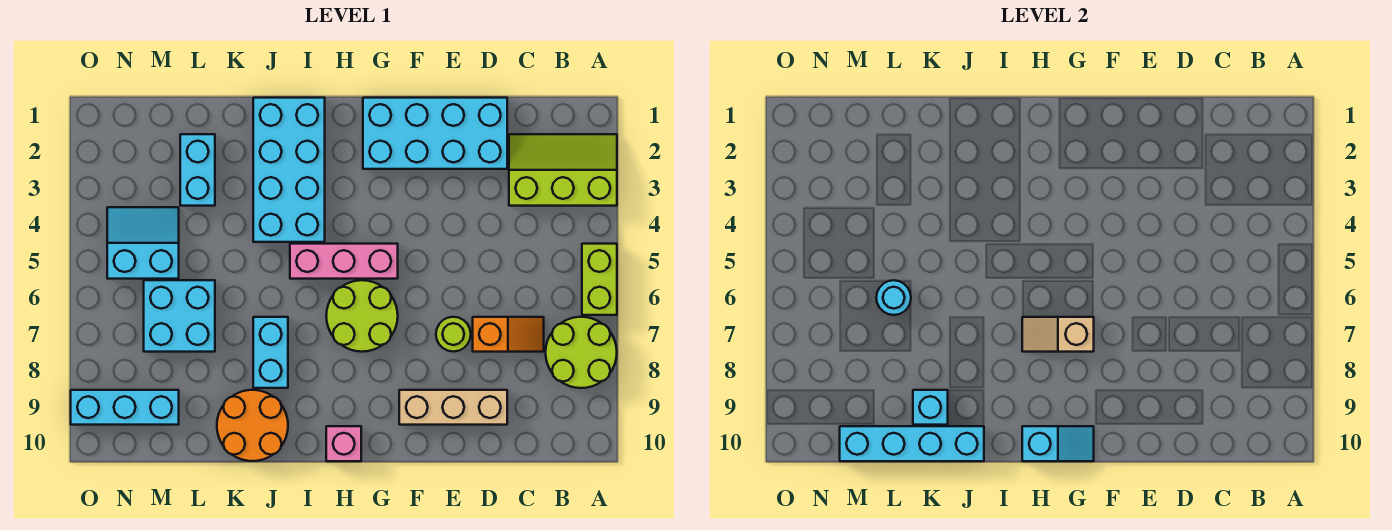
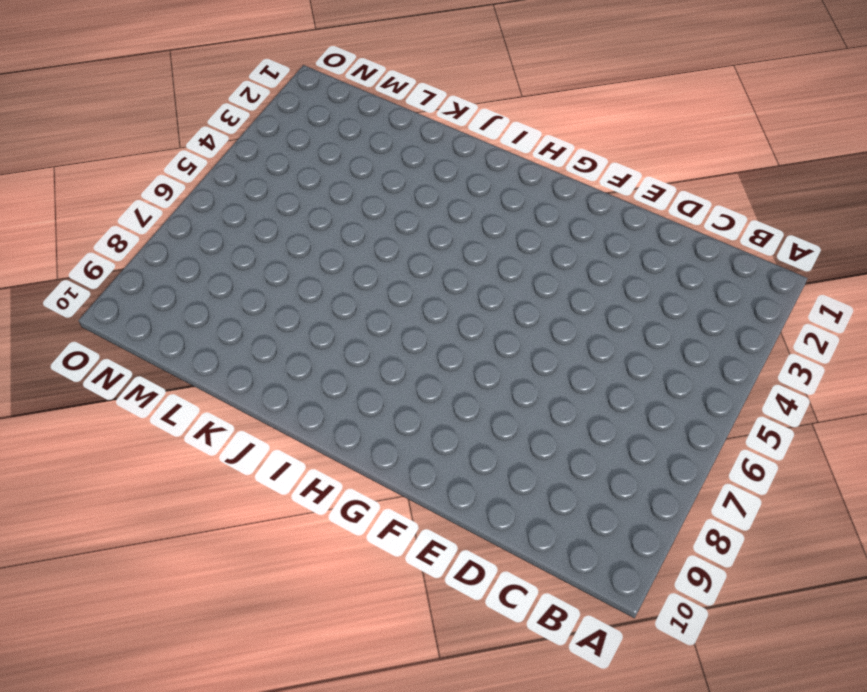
none -> lime 2x3 slope [509,134,617,206]
none -> lime 1x2 brick [582,244,617,315]
none -> lime 2x2 round brick [546,317,617,388]

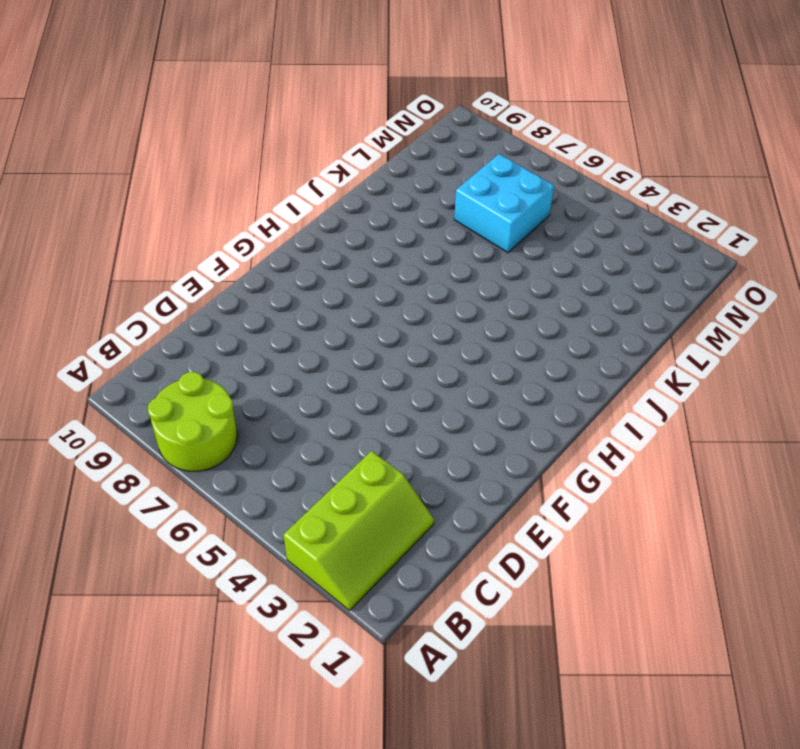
none -> lime 1x2 brick [582,244,617,315]
none -> orange 1x2 slope [473,317,544,352]
none -> cyan 2x4 brick [363,98,507,169]

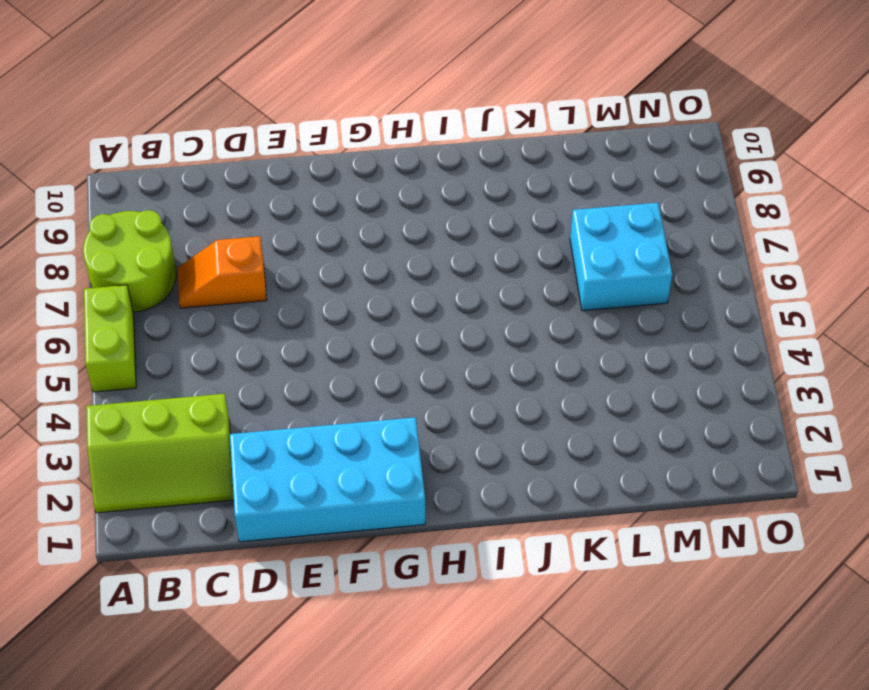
none -> tan 1x3 brick [399,390,507,425]
none -> lime 1x1 round brick [436,317,471,352]
none -> pink 1x3 brick [290,244,398,279]

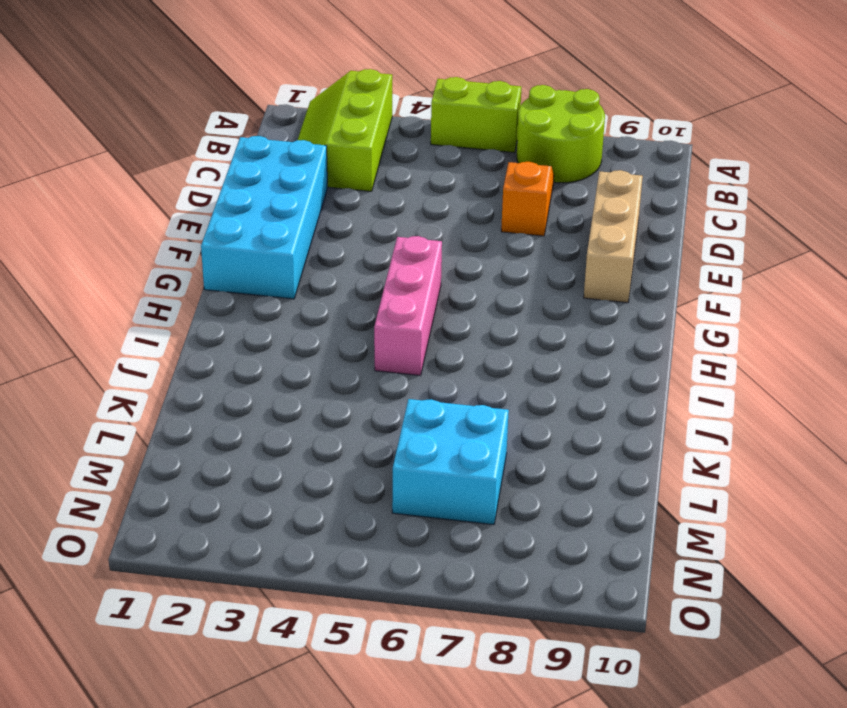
none -> lime 1x1 round brick [436,317,471,352]
none -> lime 2x2 round brick [326,280,398,352]
none -> pink 1x1 brick [326,426,361,461]

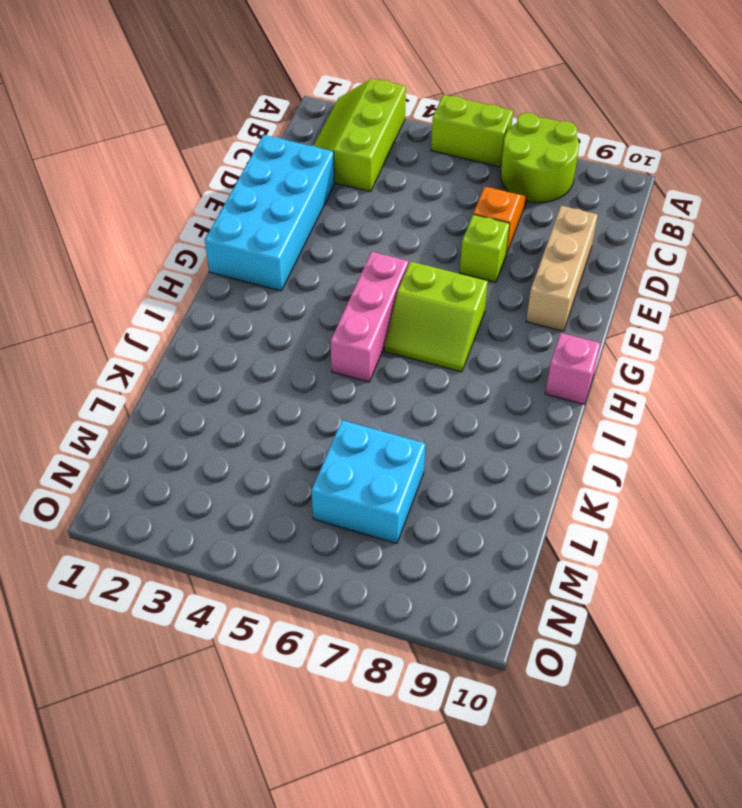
lime 1x1 brick [460,214,510,282] -> lime 1x1 round brick [436,317,471,352]
lime 2x2 slope [385,262,488,372] -> lime 2x2 round brick [326,280,398,352]
none -> cyan 2x4 brick [253,98,325,242]
none -> cyan 1x2 brick [253,317,288,388]
none -> orange 2x2 round brick [217,390,288,461]

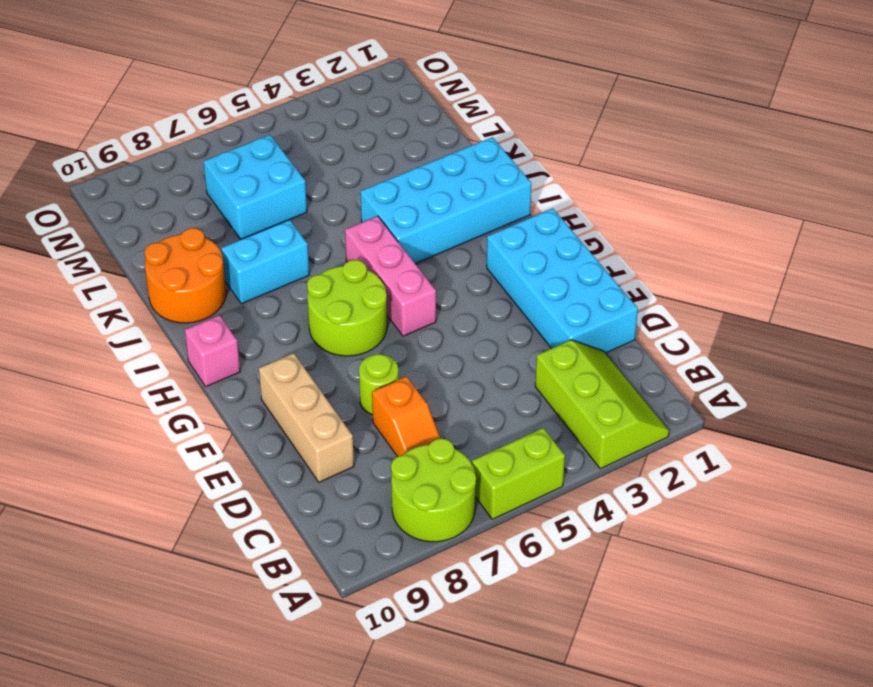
none -> cyan 1x2 brick [180,134,215,206]
none -> cyan 2x2 slope [107,207,179,279]
none -> cyan 1x3 brick [71,390,179,425]

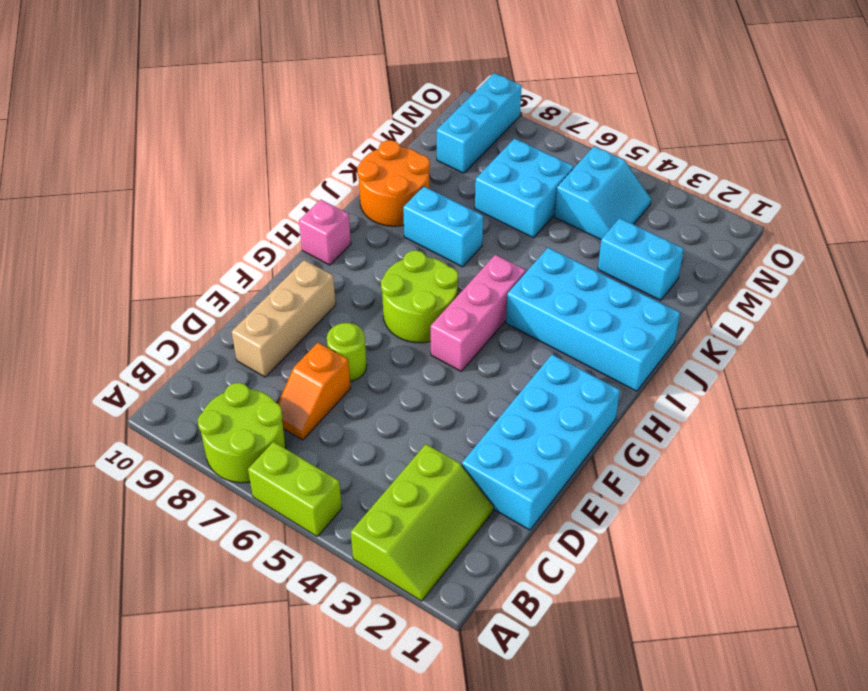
none -> tan 1x2 slope [1022,317,1094,352]
none -> cyan 1x2 slope [1022,426,1094,461]
none -> cyan 1x4 brick [840,426,984,461]

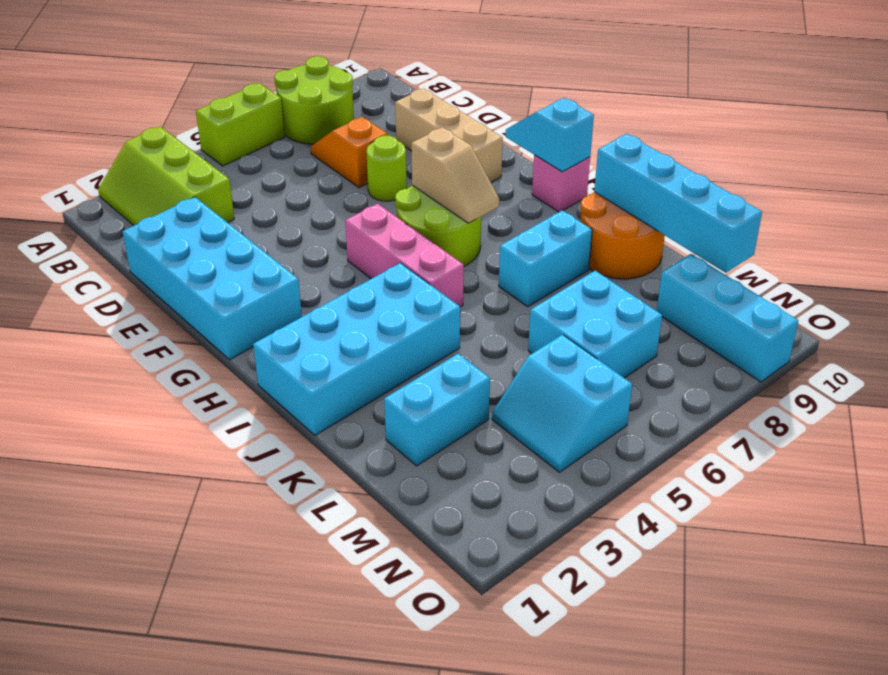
none -> cyan 1x1 brick [913,390,948,425]
none -> cyan 1x1 round brick [876,280,911,315]

